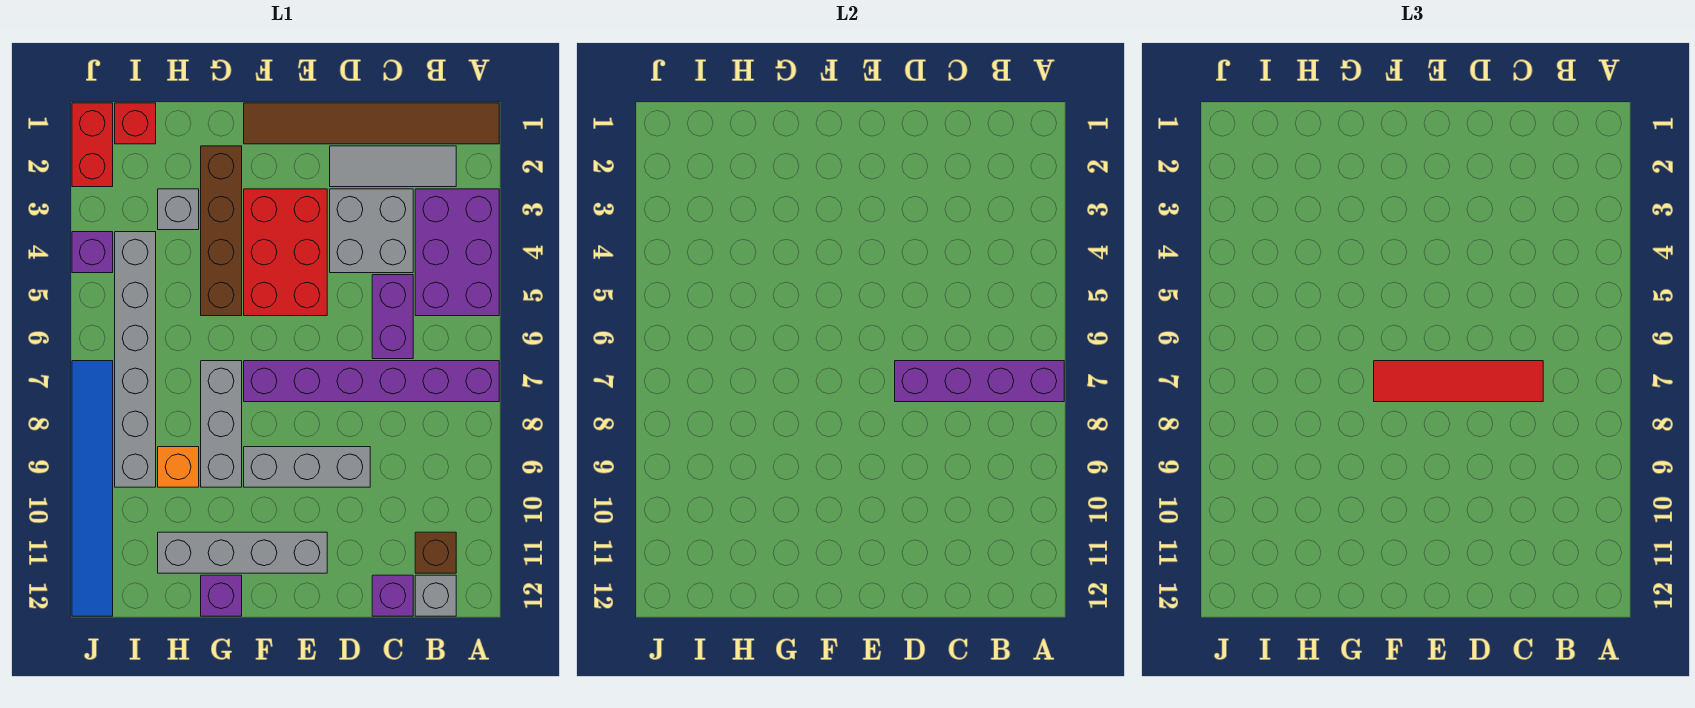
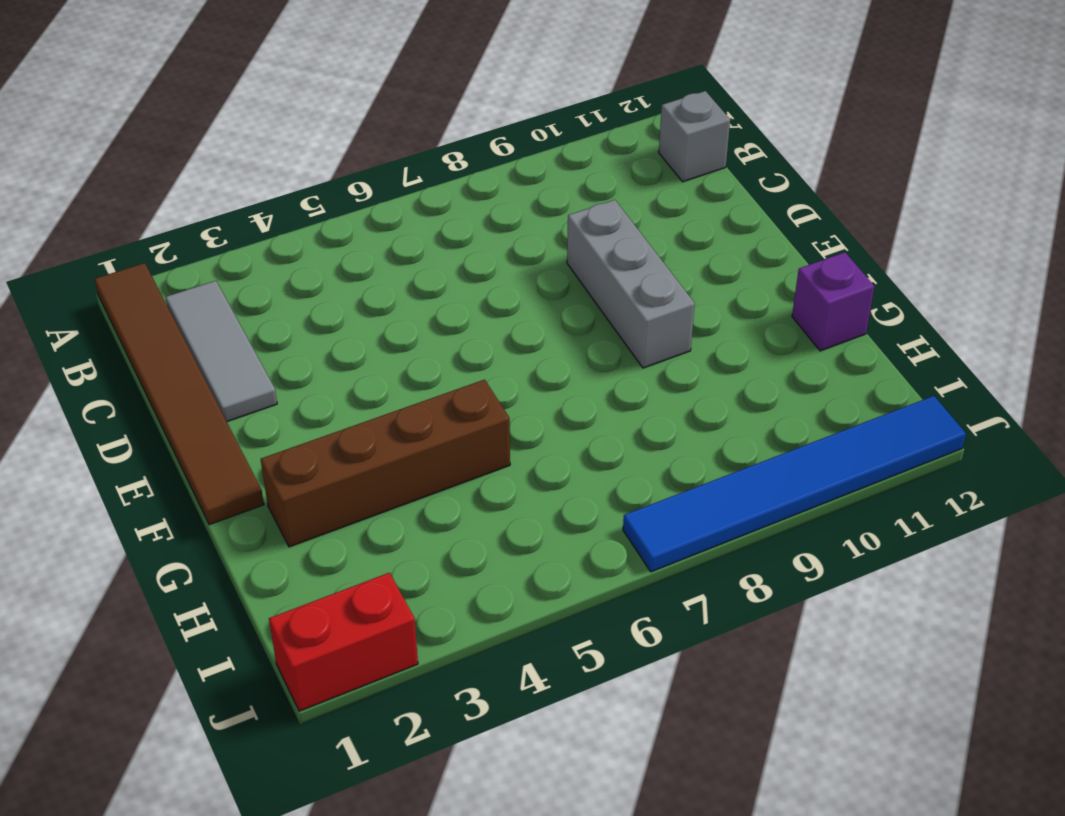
none -> purple 2x3 brick [415,189,499,316]
none -> purple 1x6 brick [244,361,499,402]
none -> brown 1x1 brick [415,532,456,573]

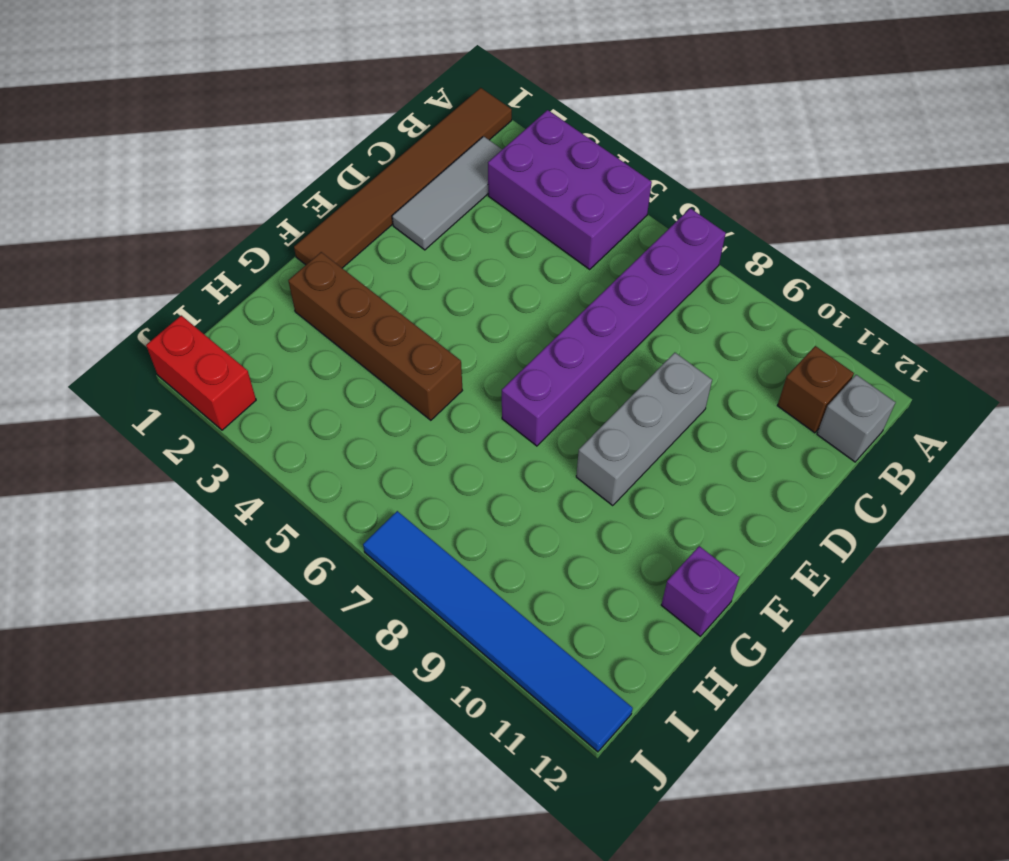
none -> grey 2x2 brick [330,189,413,273]
none -> purple 1x2 brick [372,275,413,359]
none -> purple 1x1 brick [372,575,413,616]

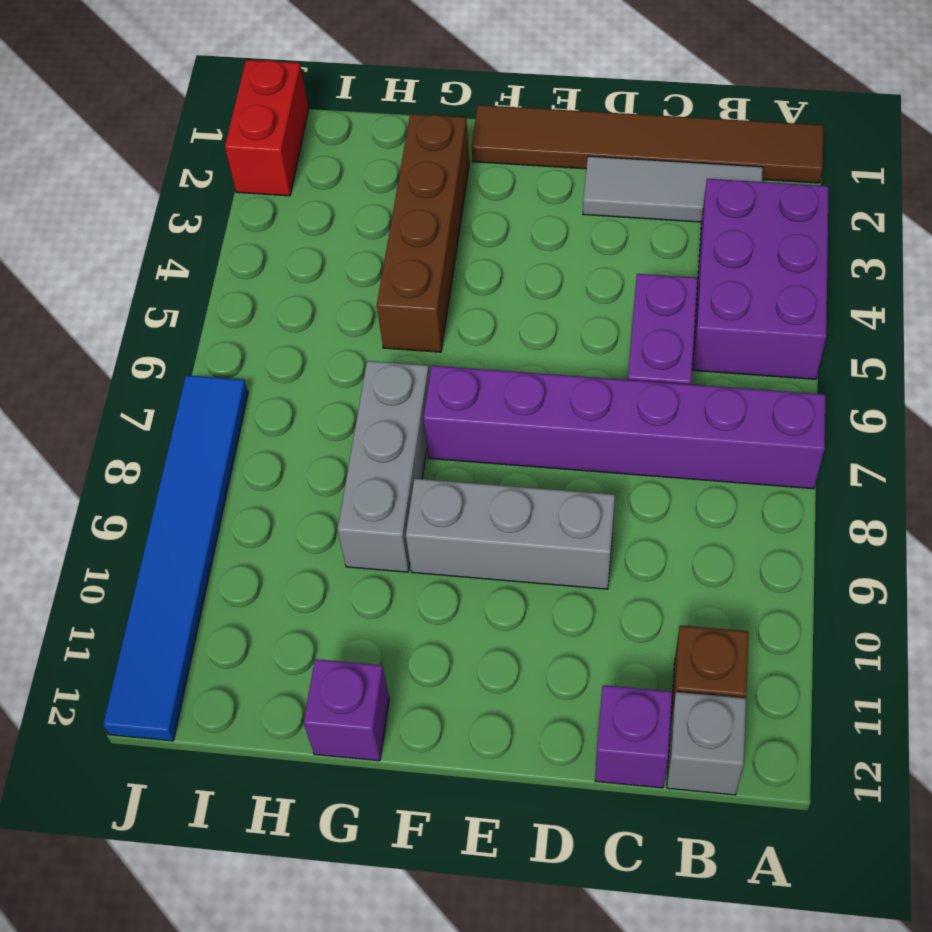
none -> grey 2x2 brick [330,189,413,273]
none -> red 2x3 brick [244,189,327,316]
none -> grey 1x4 brick [158,532,327,573]

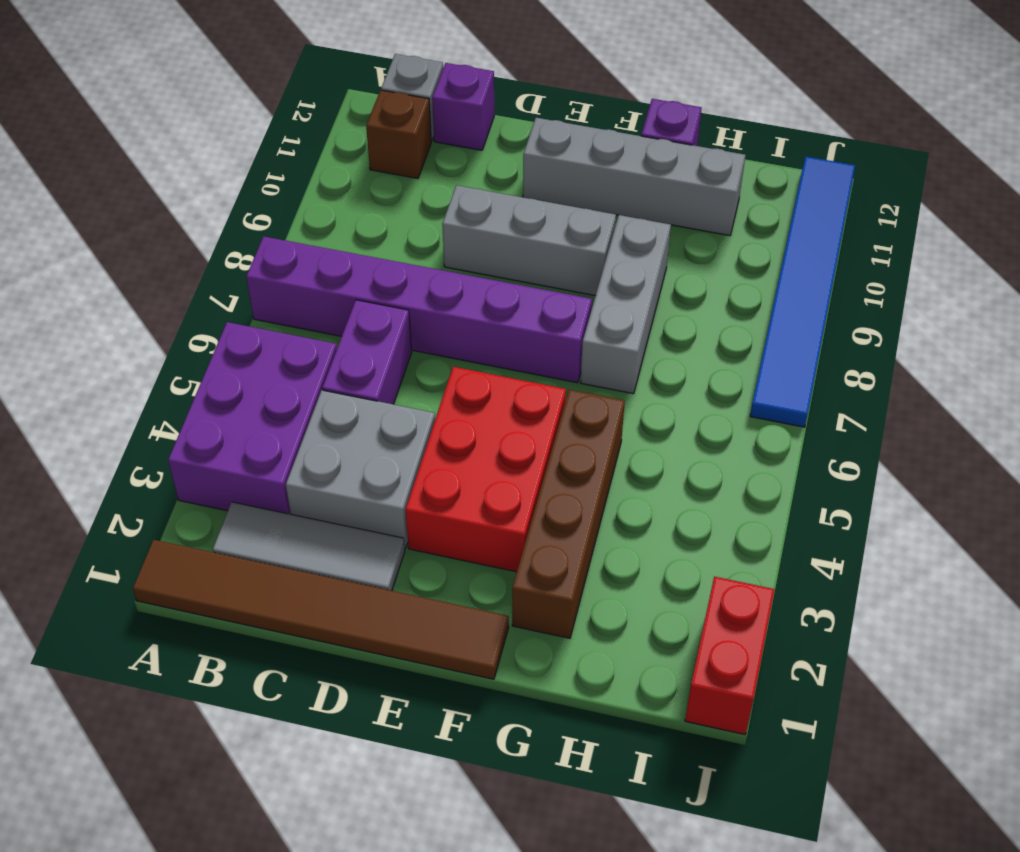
none -> grey 1x1 brick [158,189,199,230]
none -> orange 1x1 brick [158,447,199,487]
none -> red 1x1 brick [115,103,156,144]

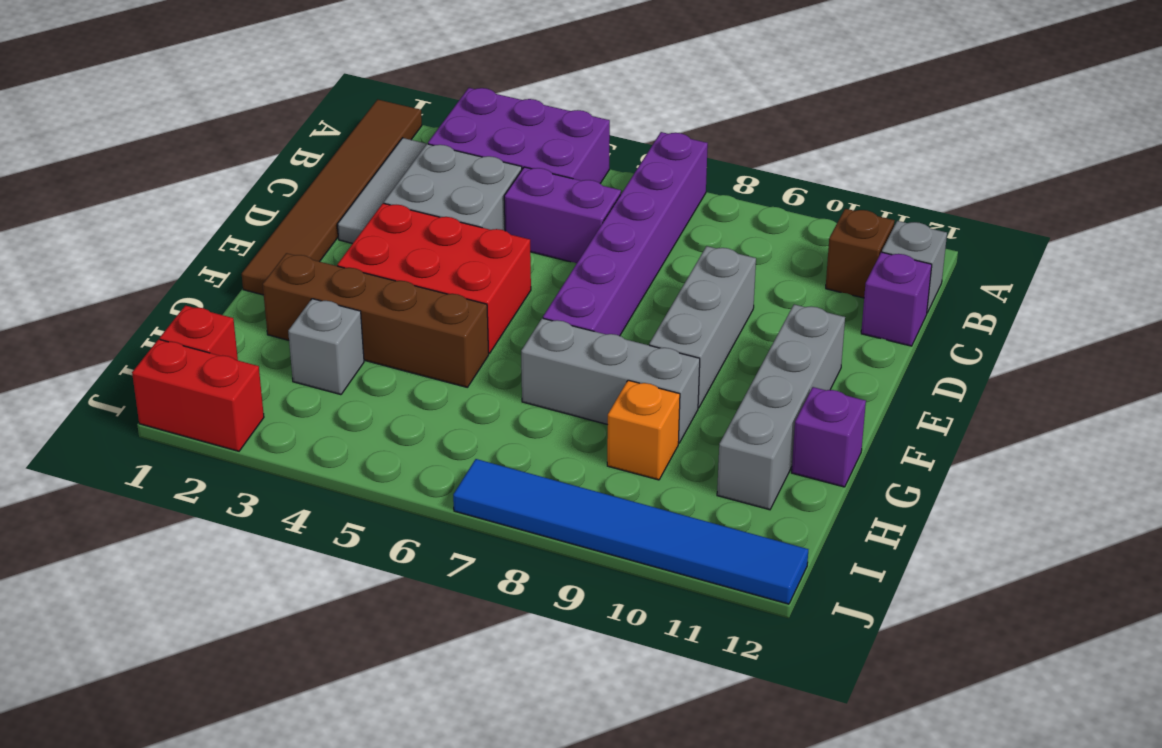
none -> grey 1x6 brick [115,232,156,487]
none -> purple 1x1 brick [72,232,113,273]
none -> purple 1x4 brick [895,361,1064,402]

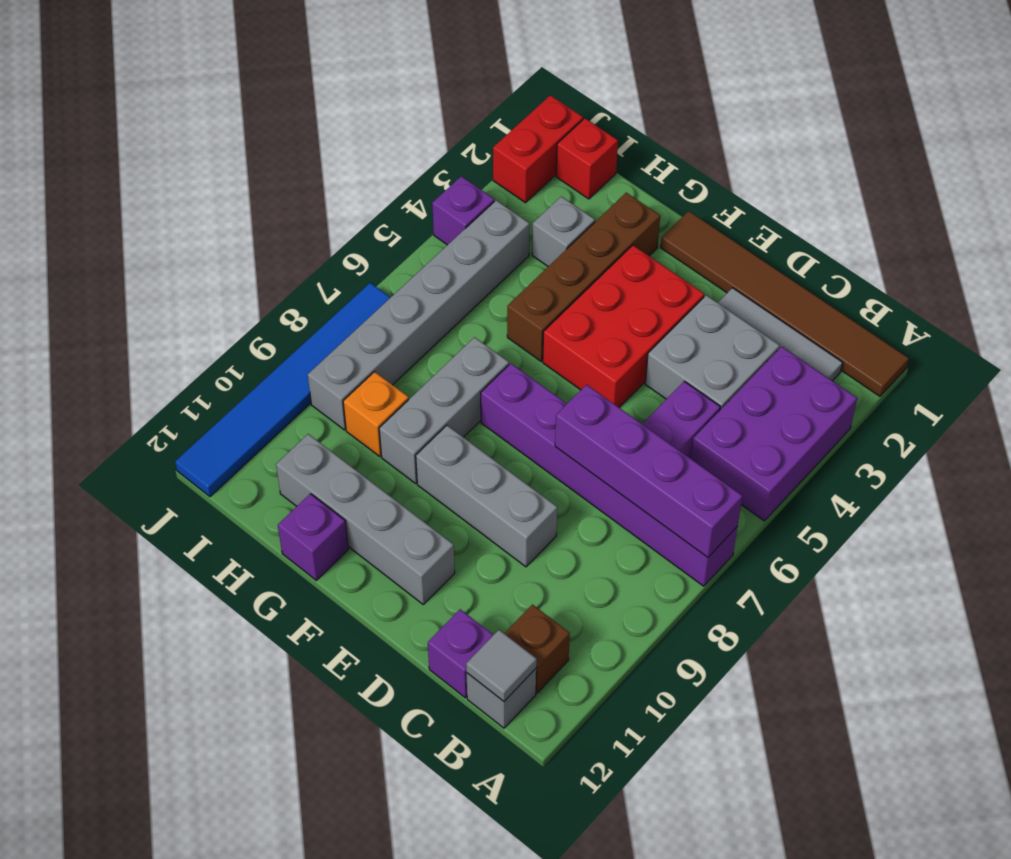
grey 1x1 tile [466,630,537,701] -> none
none -> red 1x4 tile [1374,361,1543,402]

